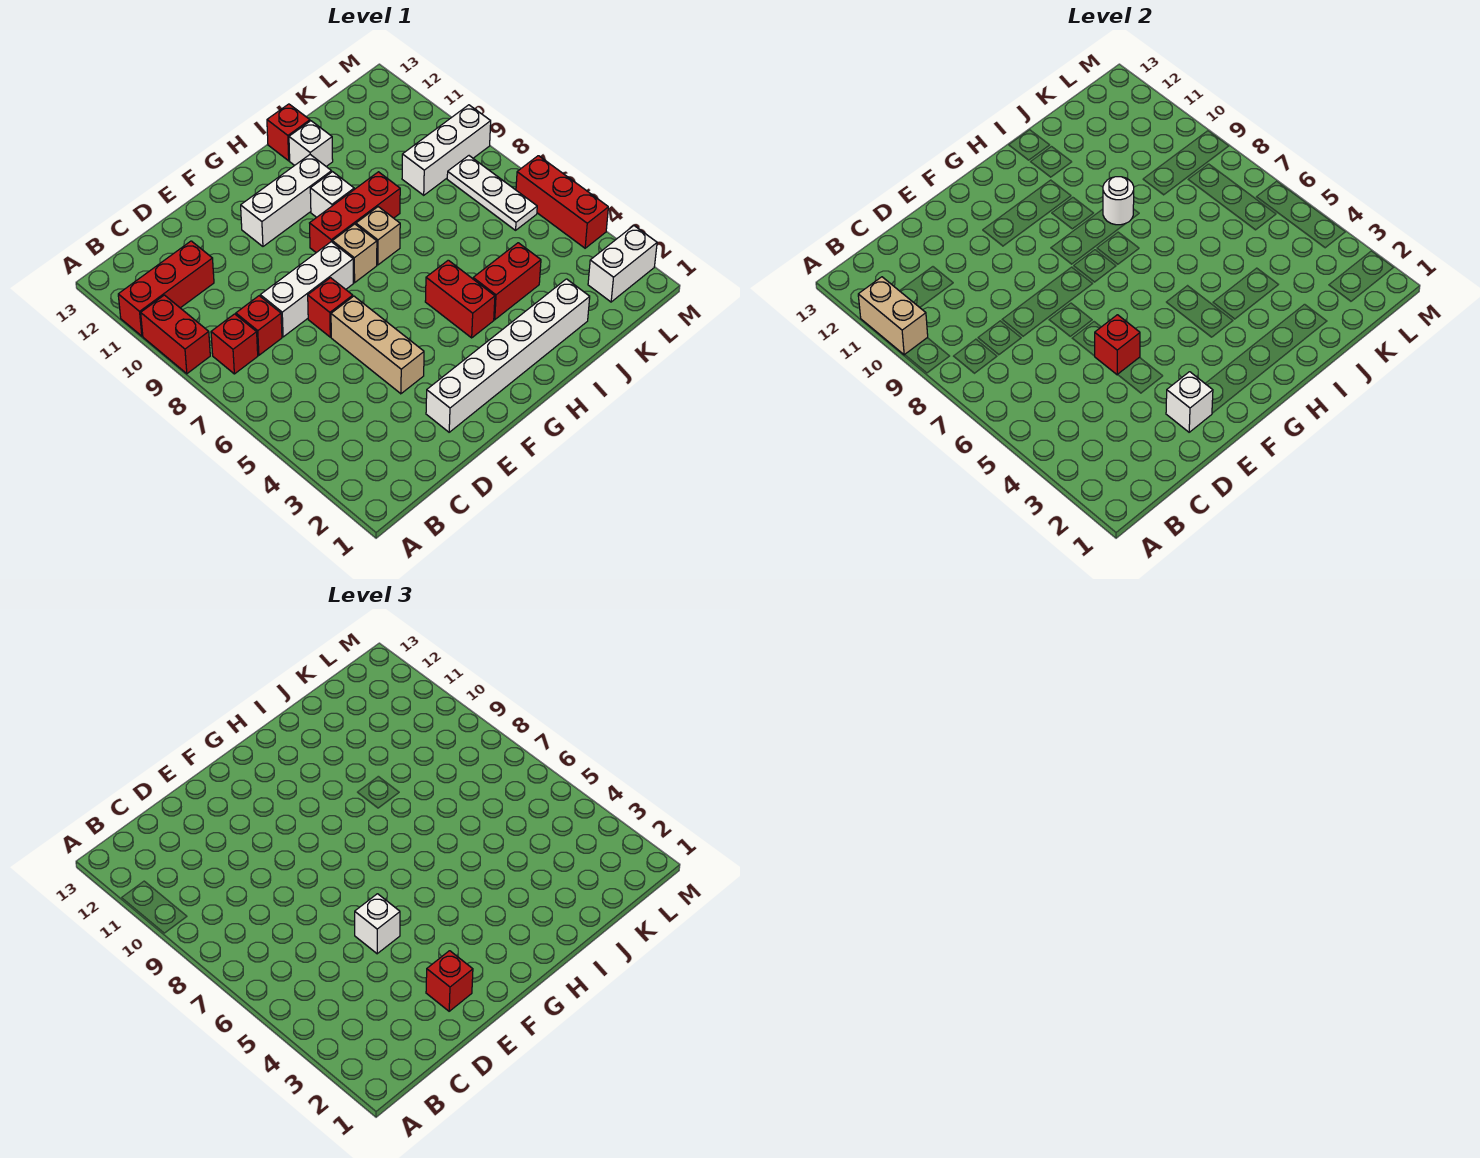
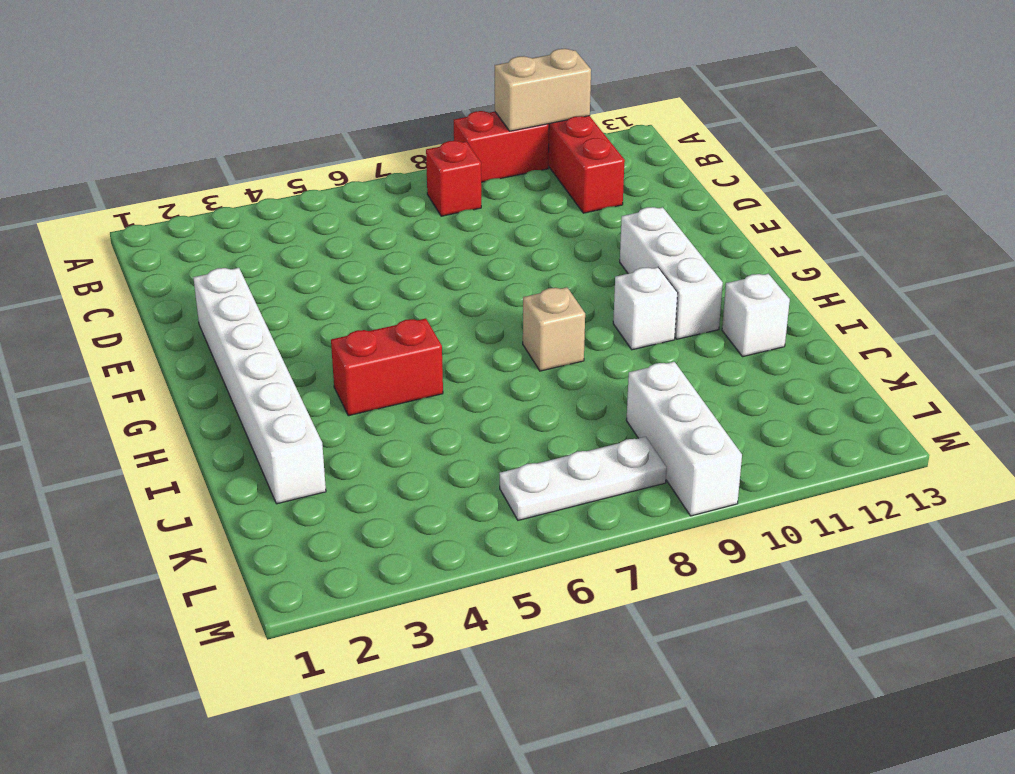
none -> red 1x1 brick [236,296,282,355]
none -> white 1x3 brick [260,242,353,337]
none -> tan 1x3 brick [331,296,424,394]

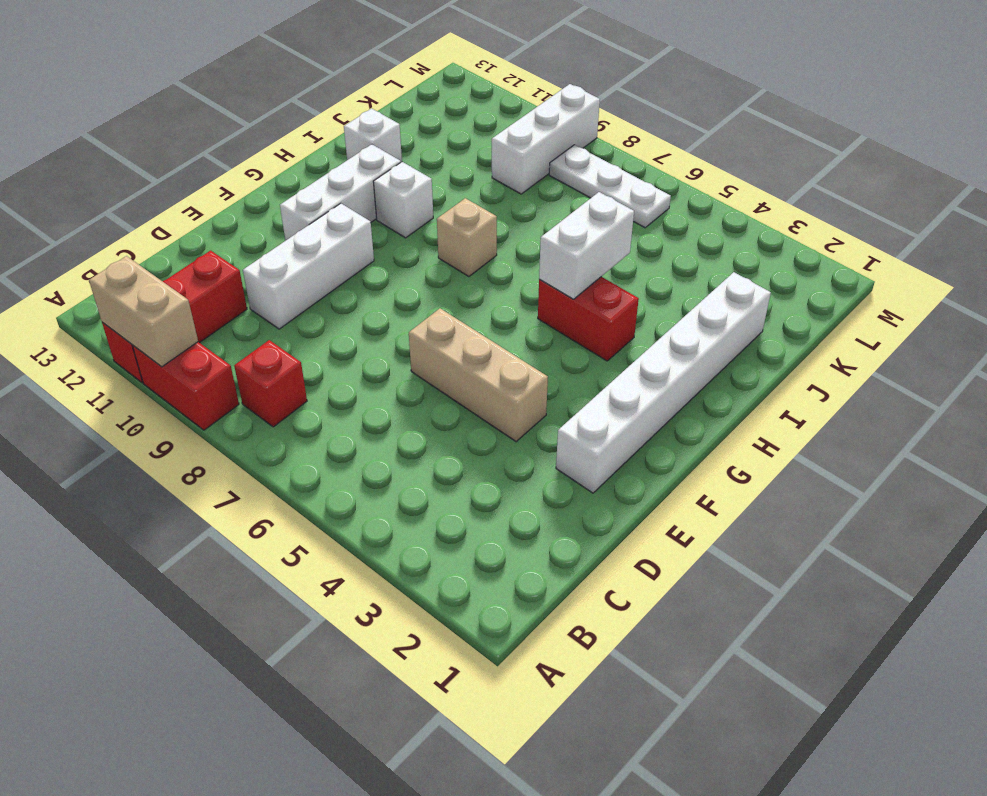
white 1x3 brick [243,203,374,329] -> white 1x3 brick moved to [260,242,353,337]
white 1x2 brick [539,192,634,299] -> white 1x2 brick moved to [588,226,657,302]
none -> red 1x1 brick [236,296,282,355]
none -> red 1x1 brick [308,278,353,337]
none -> tan 1x1 brick [332,224,377,283]

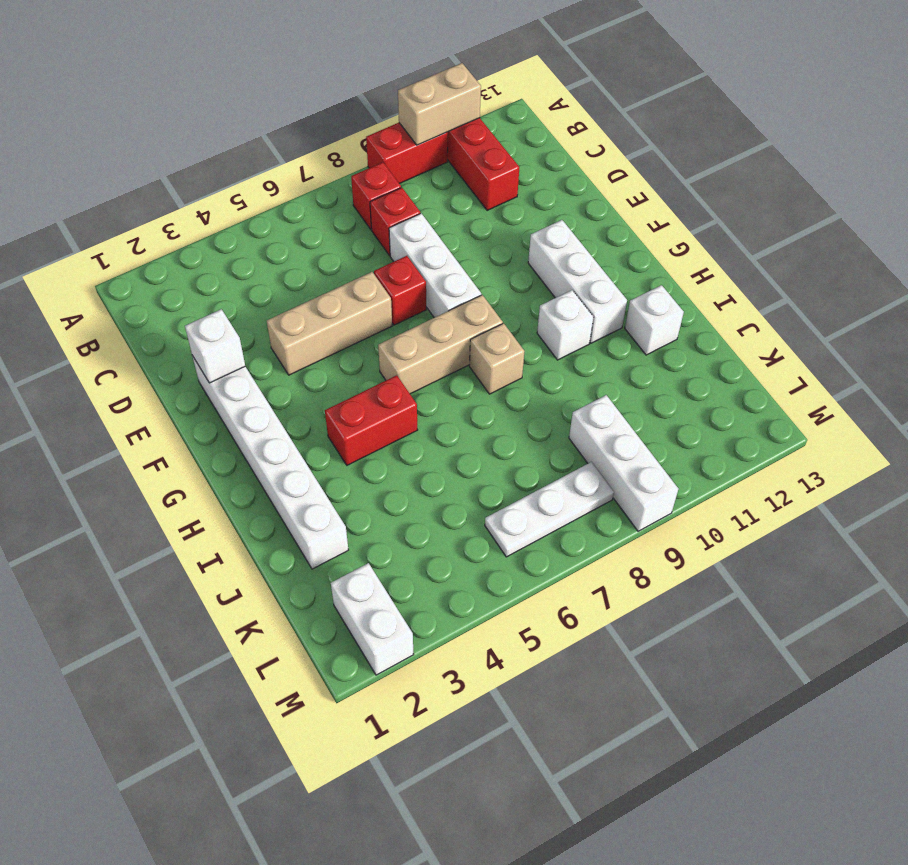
tan 1x3 brick [378,295,503,394] -> tan 1x1 brick [332,224,377,283]
none -> red 1x3 brick [310,172,400,253]
none -> red 1x2 brick [473,243,541,320]
none -> red 1x1 brick [267,104,310,161]

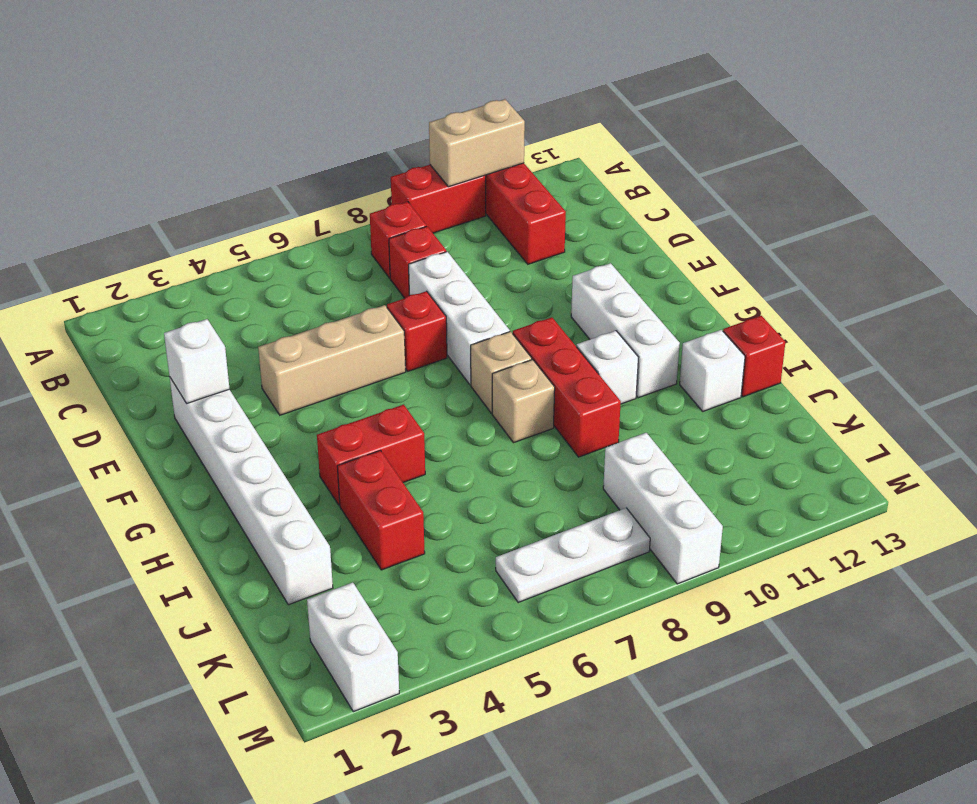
none -> red 1x3 brick [516,156,608,248]
none -> red 1x1 brick [1095,315,1140,375]
none -> white 1x1 round brick [1103,177,1134,225]

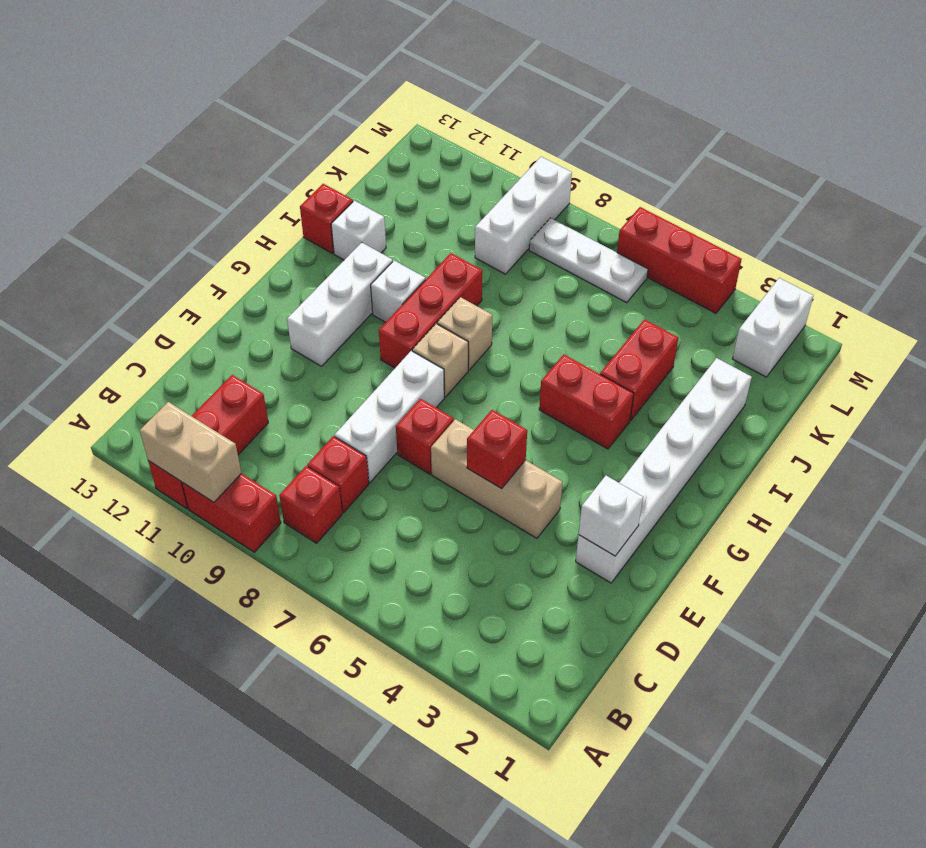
none -> white 1x1 round brick [1103,177,1134,225]
none -> red 1x1 brick [426,951,473,1011]
none -> white 1x1 brick [355,894,400,954]

